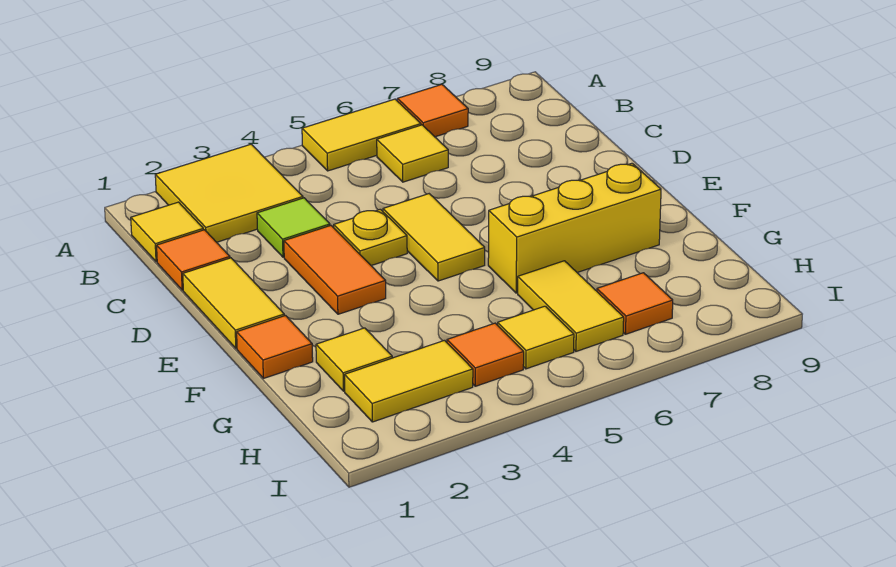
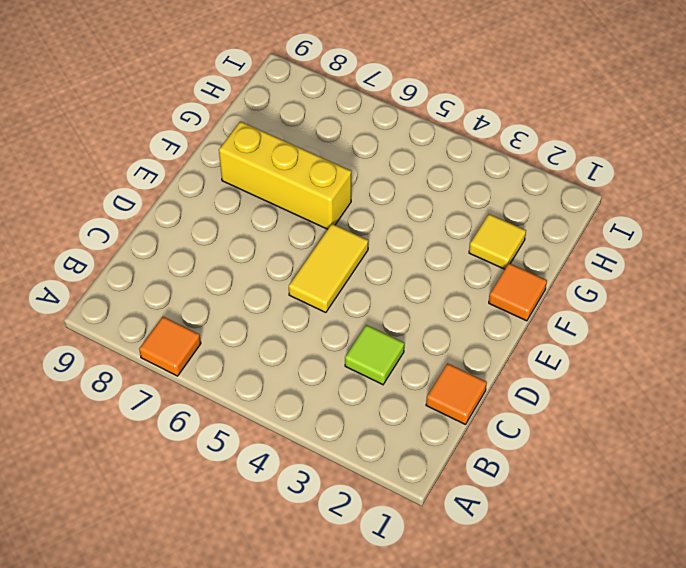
none -> yellow 2x2 tile [155,144,303,242]
none -> yellow 1x2 tile [302,99,421,171]
none -> yellow 1x1 tile [131,202,203,262]

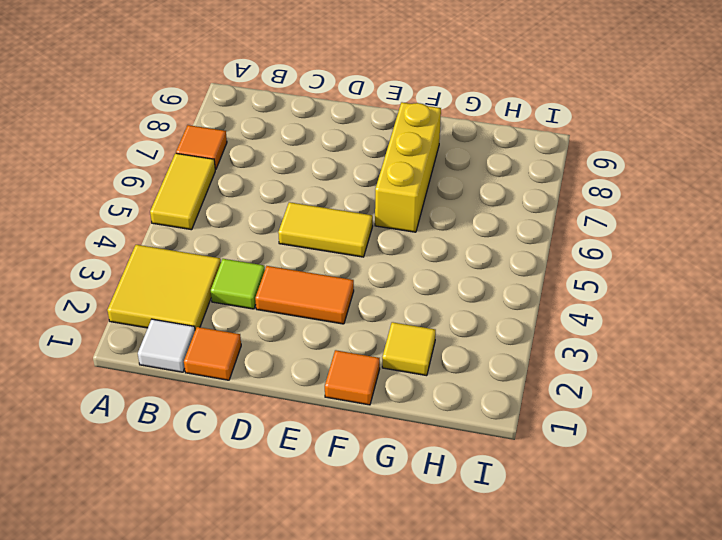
white 1x1 tile [138,319,195,372] -> yellow 1x1 tile [131,202,203,262]
none -> yellow 1x1 tile [377,125,448,182]
none -> yellow 1x2 tile [183,258,284,348]
none -> yellow 1x1 plate [334,209,407,265]

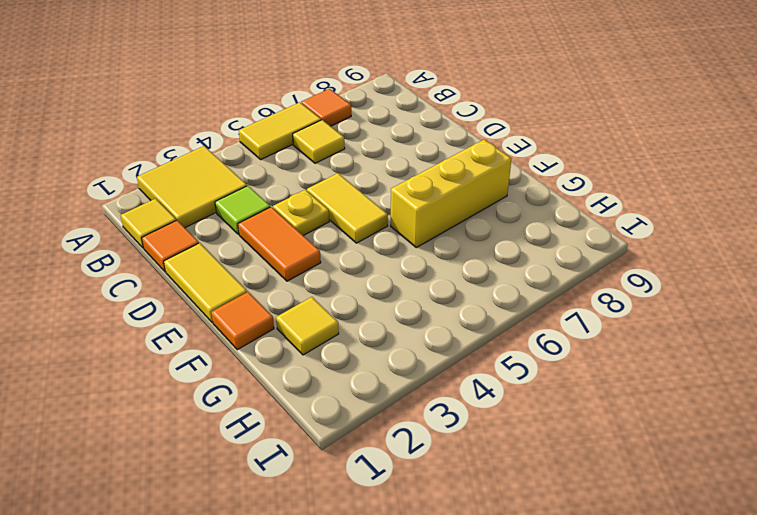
none -> yellow 1x2 tile [518,261,624,351]
none -> yellow 1x2 tile [345,340,473,422]
none -> orange 1x1 tile [447,323,524,386]

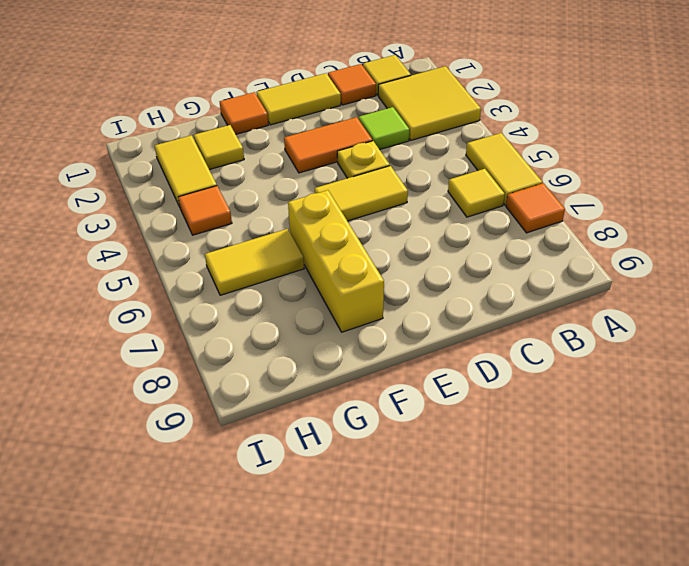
none -> yellow 1x1 tile [498,306,574,369]
none -> orange 1x1 tile [597,273,673,334]

